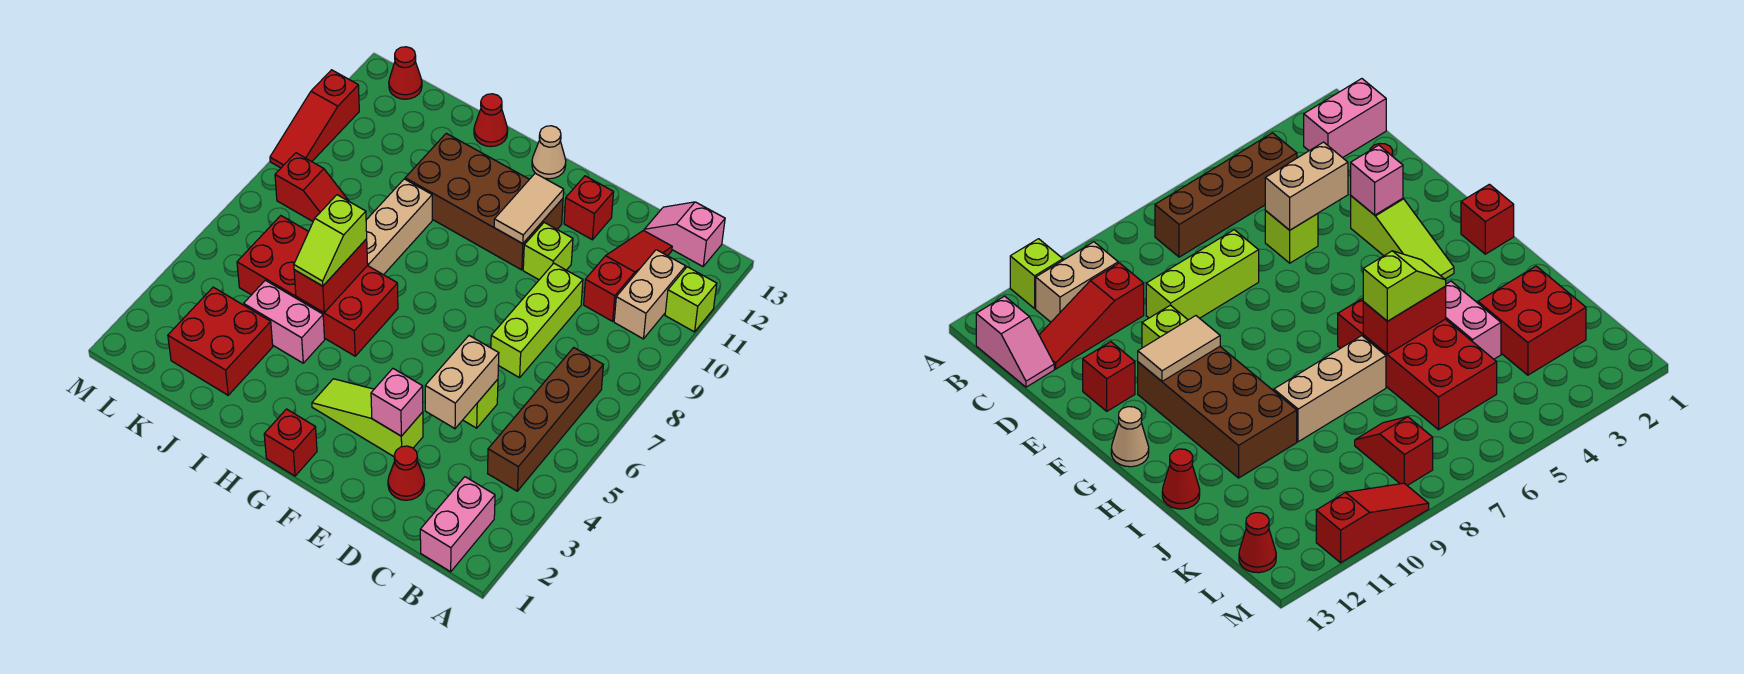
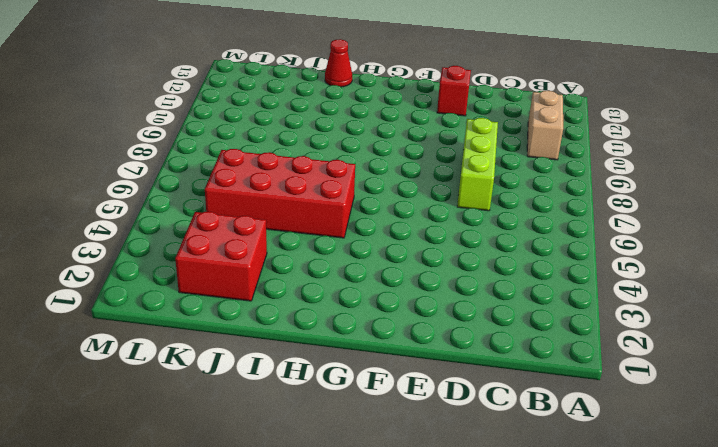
none -> lime 1x1 brick [665,267,717,332]
none -> pink 1x2 brick [420,477,495,572]
none -> brown 1x4 brick [488,348,603,491]

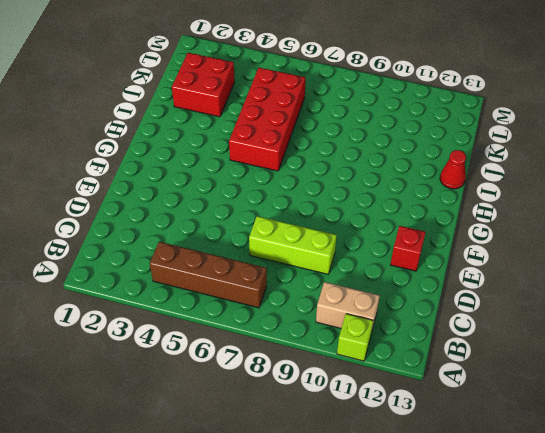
none -> pink 1x2 brick [420,477,495,572]
none -> pink 1x2 slope [644,202,725,266]
none -> red 1x3 slope [584,231,672,321]

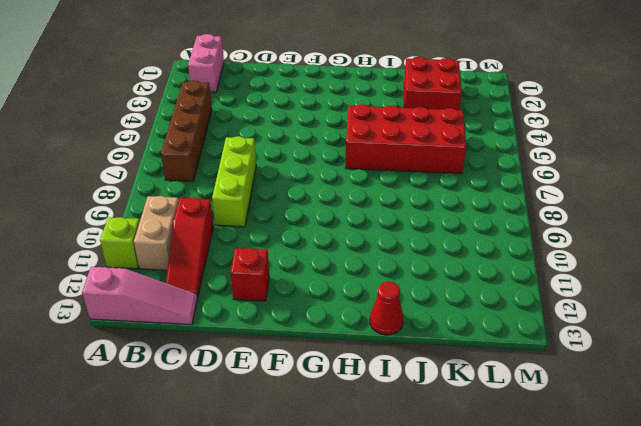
pink 1x3 slope [82,267,198,325] -> pink 1x2 slope [644,202,725,266]
none -> red 1x1 cone [388,446,425,500]
none -> lime 1x1 brick [463,379,498,428]
none -> lime 1x3 slope [312,379,423,456]

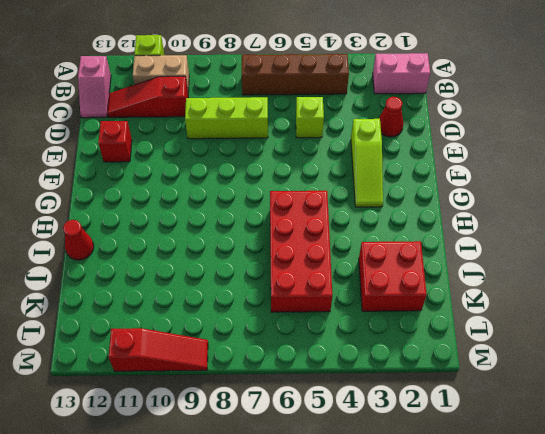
none -> lime 1x1 brick [523,222,573,280]
none -> brown 2x4 brick [405,133,563,270]
none -> red 1x1 brick [264,409,317,476]

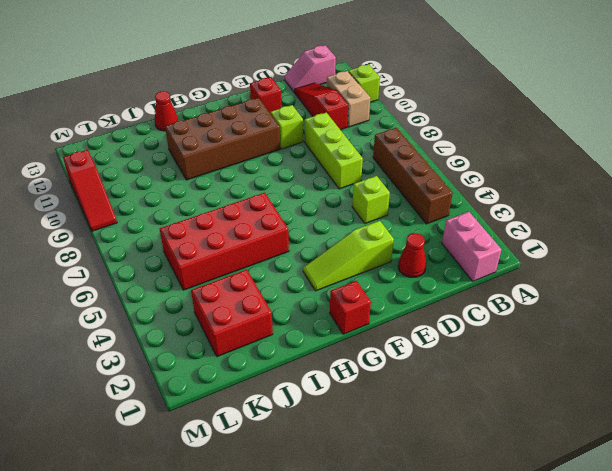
none -> tan 1x1 cone [532,126,566,179]
none -> pink 1x2 brick [244,280,325,363]
none -> tan 1x3 brick [366,179,432,275]

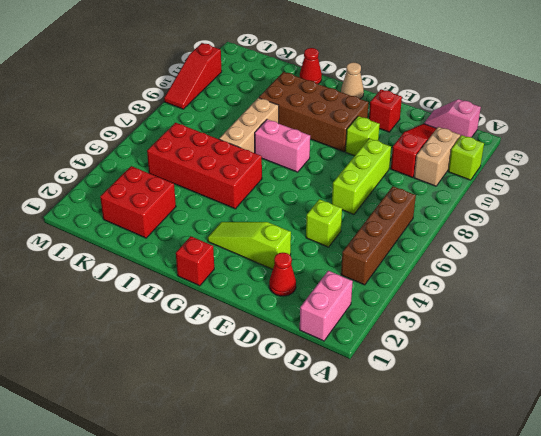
pink 1x2 brick [255,119,310,172] -> pink 1x2 brick moved to [244,280,325,363]
none -> red 1x2 slope [275,153,349,221]
none -> red 1x1 cone [389,47,422,99]
none -> tan 1x2 brick [425,336,499,429]

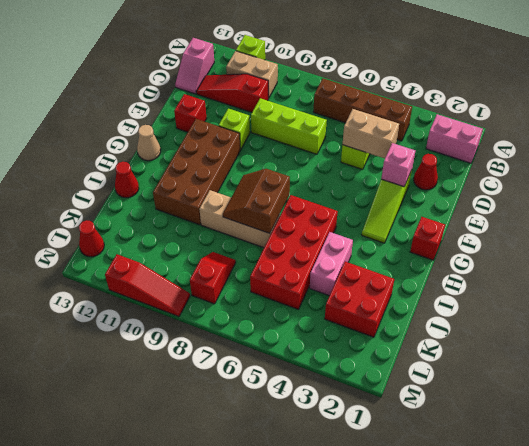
brown 2x2 slope [223,169,290,234] -> none
none -> tan 1x2 tile [494,173,564,244]
none -> red 1x2 brick [294,239,368,313]
none -> lime 1x2 slope [294,195,367,286]

